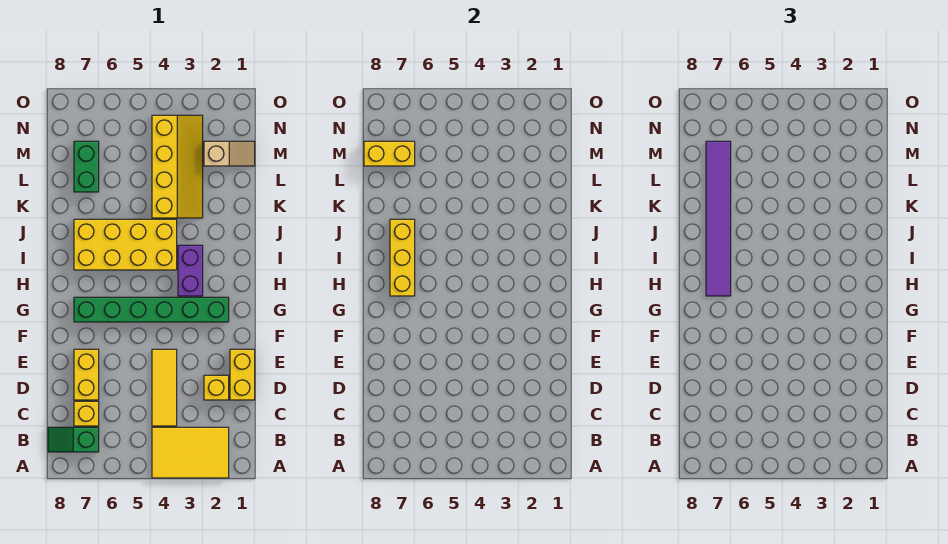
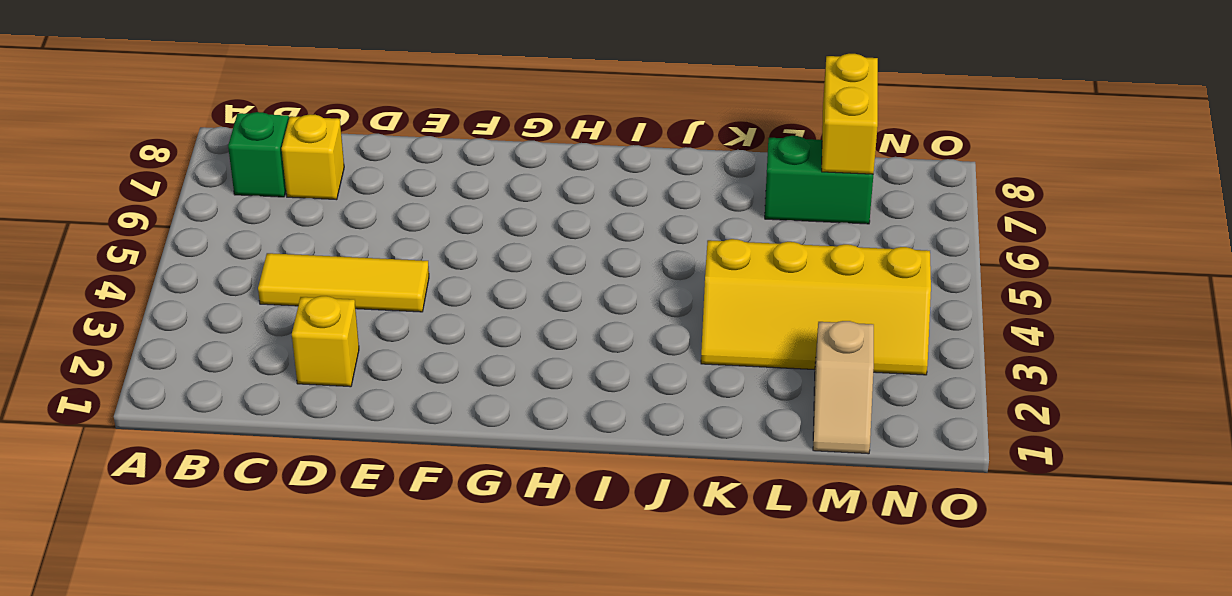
none -> yellow 2x3 tile [152,427,229,478]
none -> yellow 1x2 brick [230,349,255,400]
none -> yellow 1x2 brick [74,349,99,400]

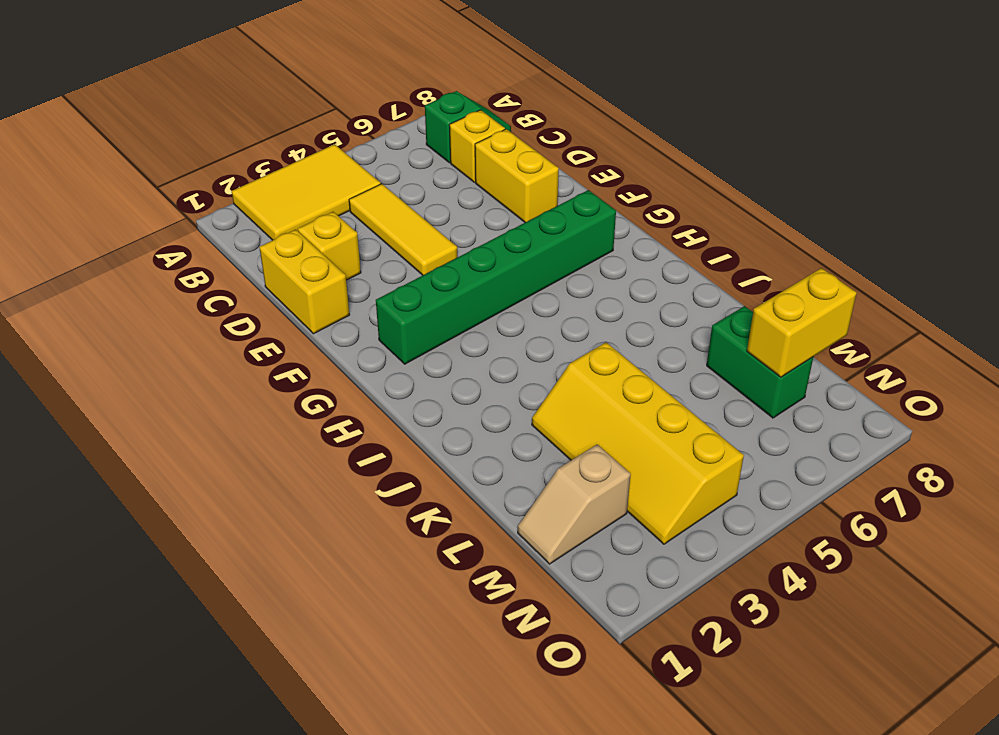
none -> purple 1x2 brick [178,245,203,296]
none -> yellow 2x4 brick [74,219,177,270]
none -> yellow 1x3 brick [390,219,415,296]

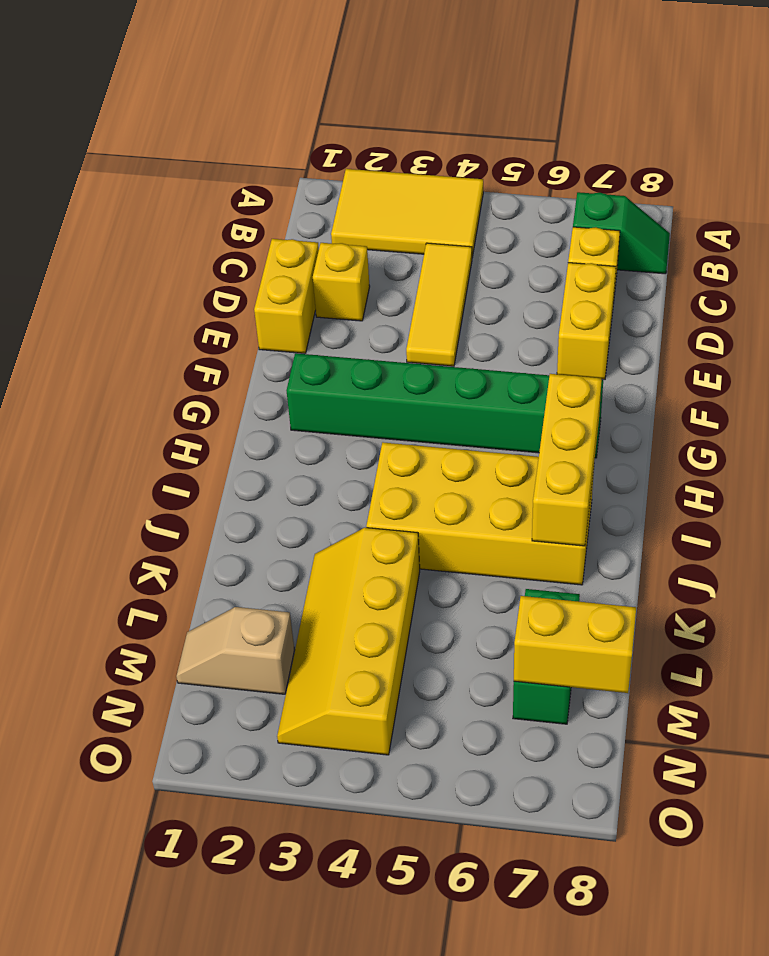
none -> purple 1x2 brick [178,245,203,296]
none -> purple 1x6 tile [706,141,731,296]

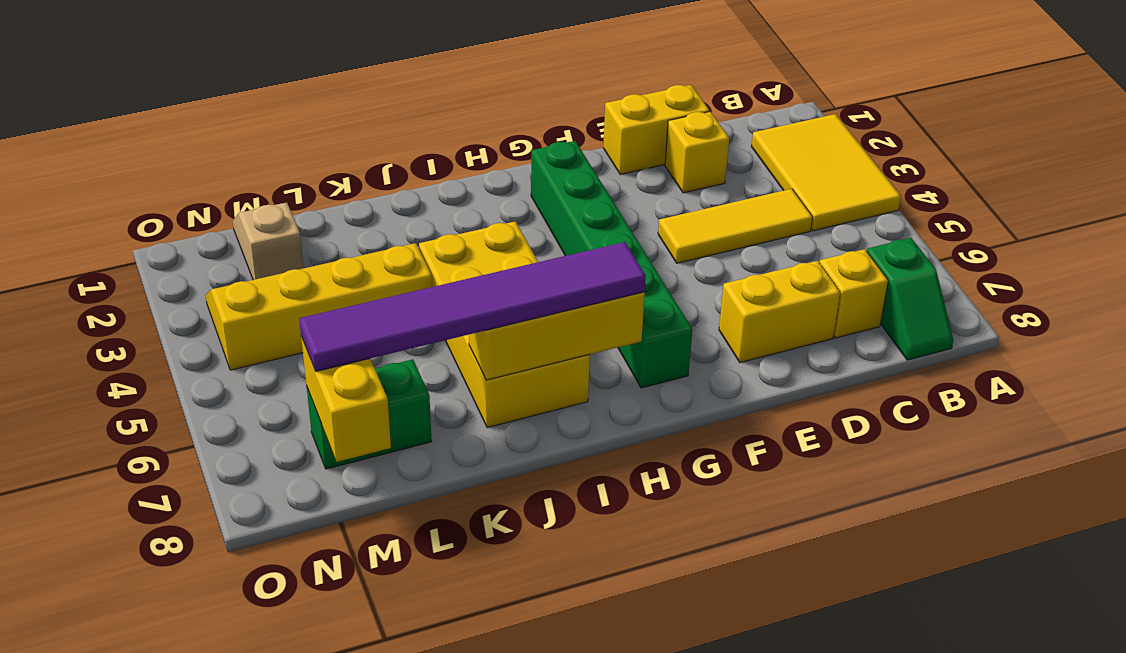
none -> purple 1x2 brick [178,245,203,296]

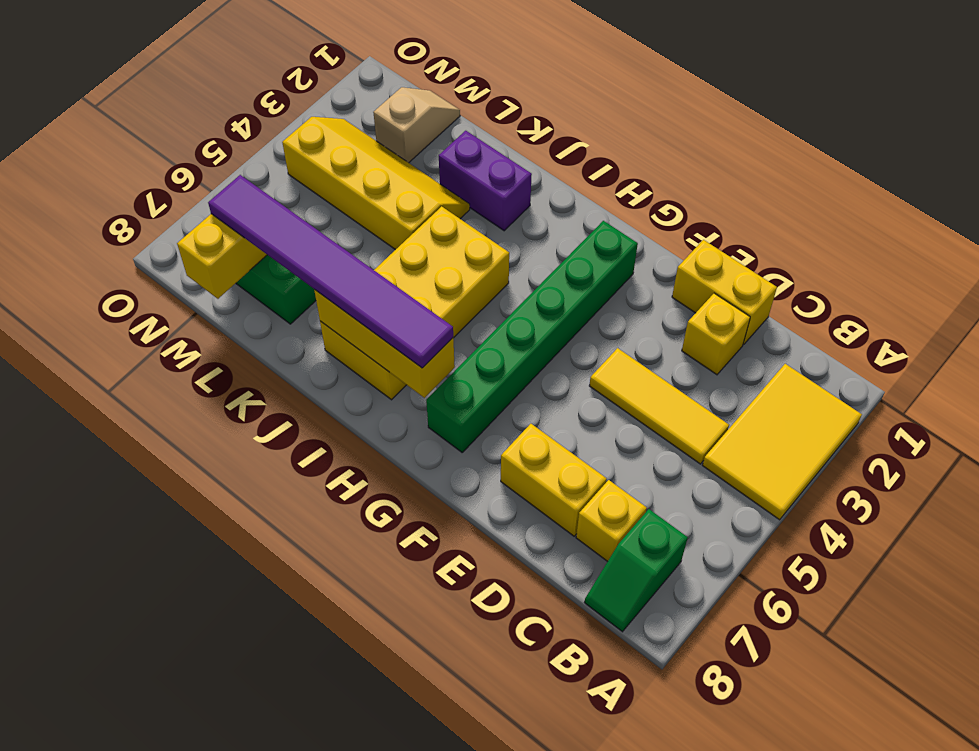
purple 1x2 brick [439,131,532,231] -> purple 1x2 brick moved to [178,245,203,296]

